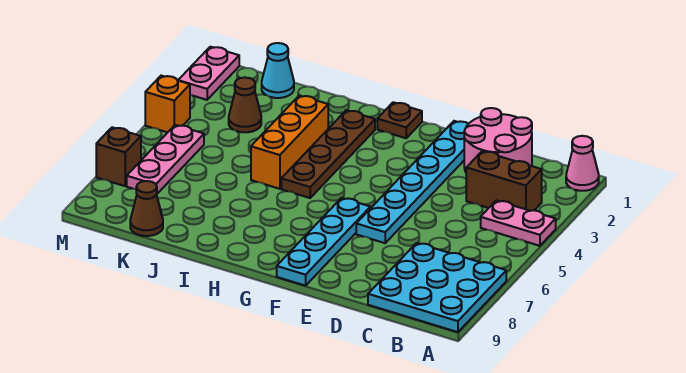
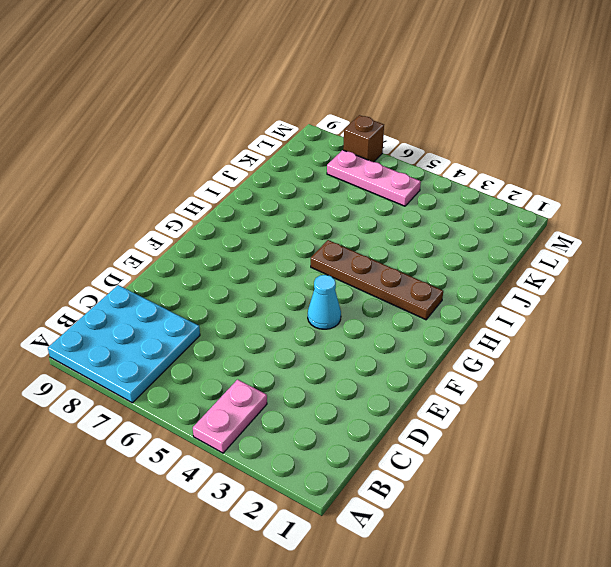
cyan 1x1 cone [308,275,341,329] -> cyan 1x1 cone moved to [262,43,294,98]
none -> pink 1x1 cone [566,136,599,191]
none -> brown 1x2 brick [466,151,542,211]
none -> pink 2x2 round brick [464,108,532,172]

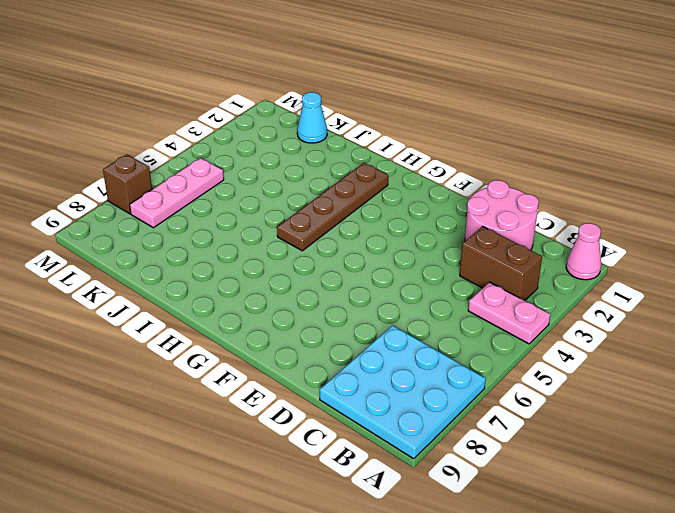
none -> cyan 1x6 plate [356,121,468,243]
none -> cyan 1x4 plate [277,198,370,286]
none -> brown 1x1 plate [377,102,422,138]

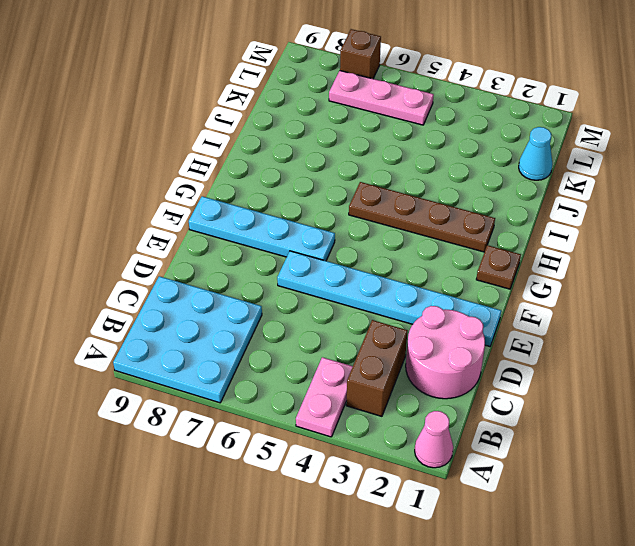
none -> orange 1x3 brick [251,95,328,189]
none -> brown 1x1 cone [229,77,261,132]
none -> brown 1x1 cone [130,181,163,236]

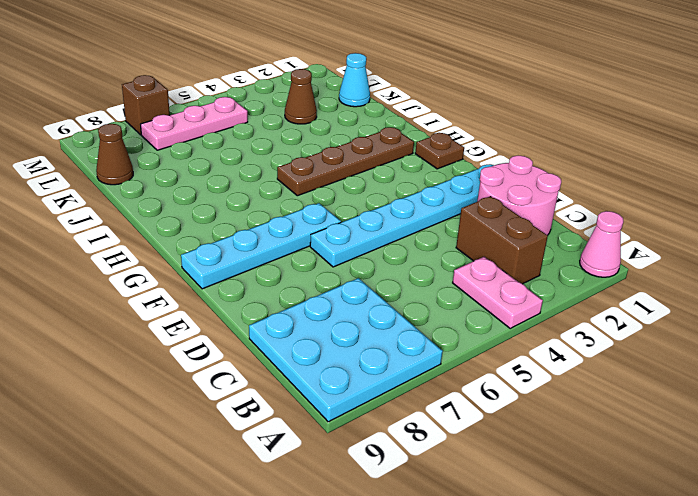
none -> orange 1x3 brick [251,95,328,189]
none -> pink 1x2 plate [179,47,239,100]
none -> orange 1x1 brick [145,76,190,132]

